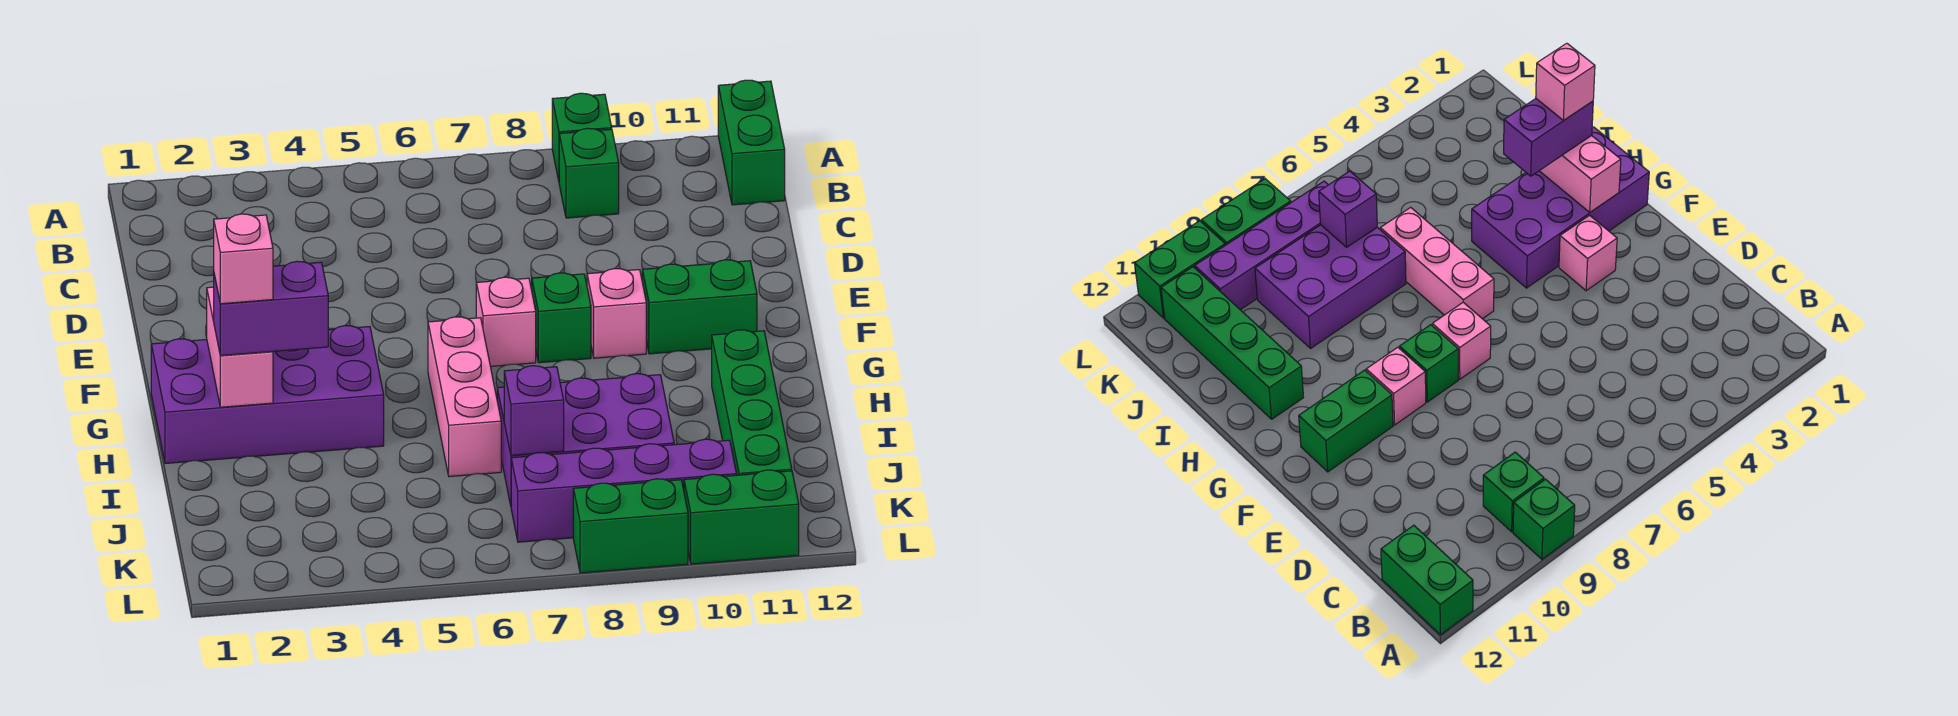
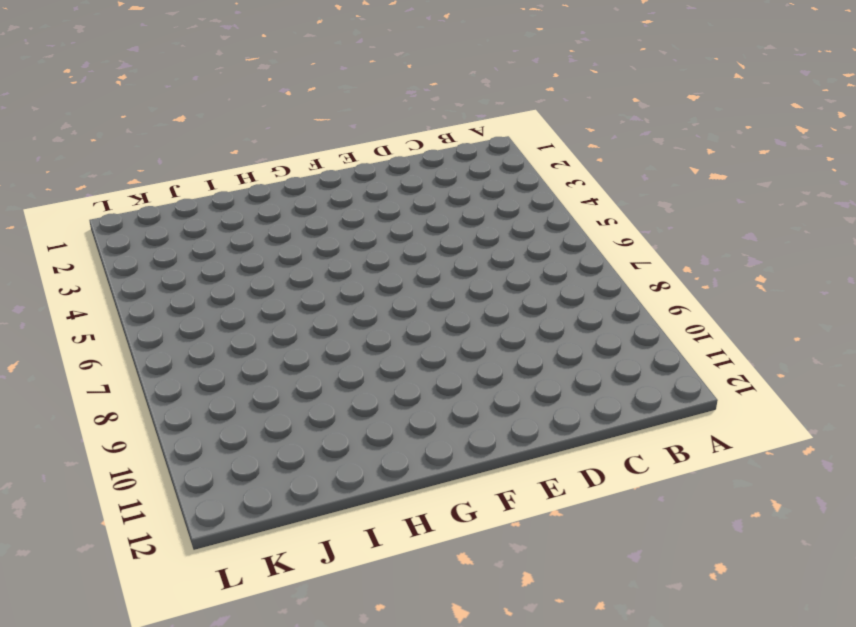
none -> green 1x1 brick [552,93,612,180]
none -> green 1x2 brick [718,80,785,205]
none -> green 1x1 brick [559,128,619,218]

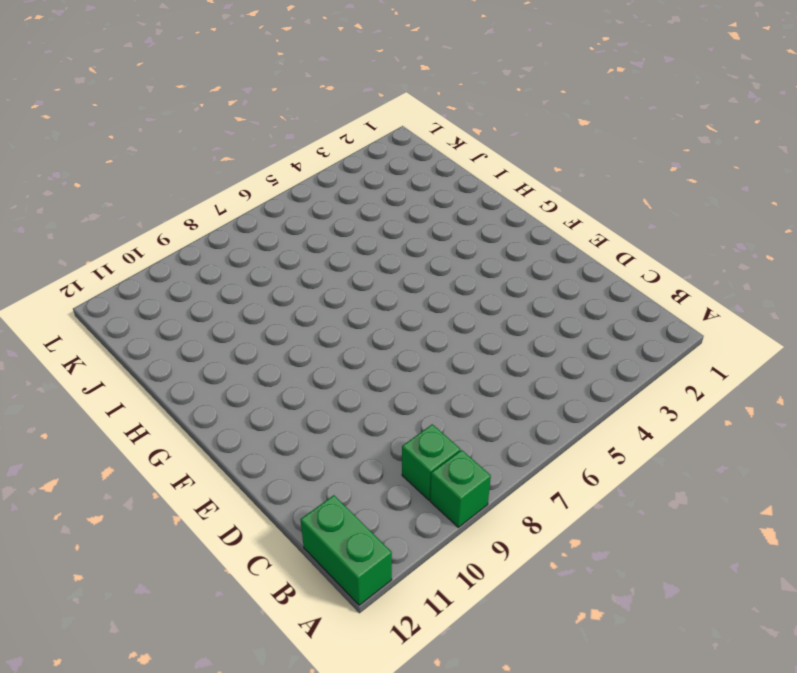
none -> pink 1x1 brick [1559,215,1617,291]
none -> pink 1x1 brick [476,277,536,366]
none -> green 1x1 brick [532,273,591,363]

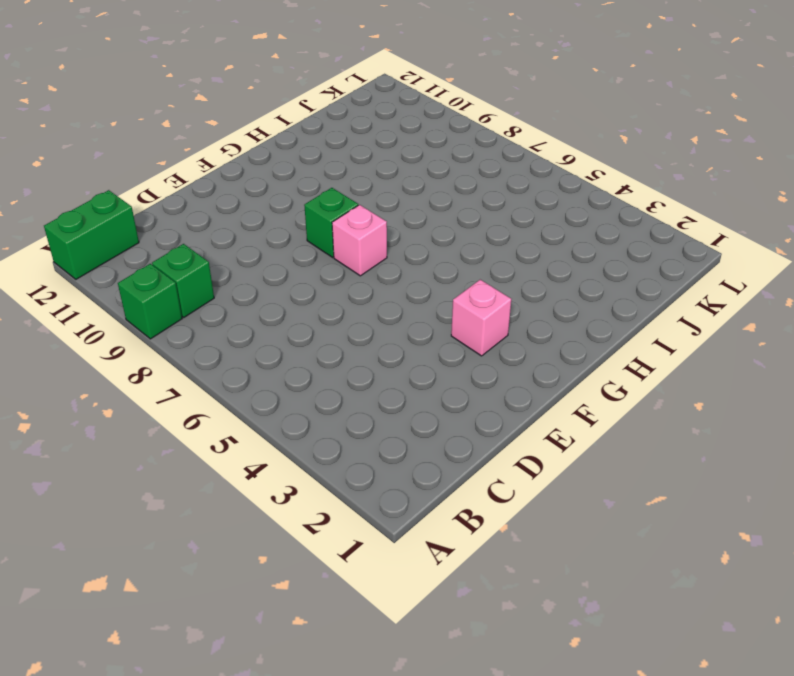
none -> pink 1x1 brick [587,269,646,358]
none -> green 1x2 brick [642,260,757,354]
none -> purple 2x4 brick [151,326,384,464]

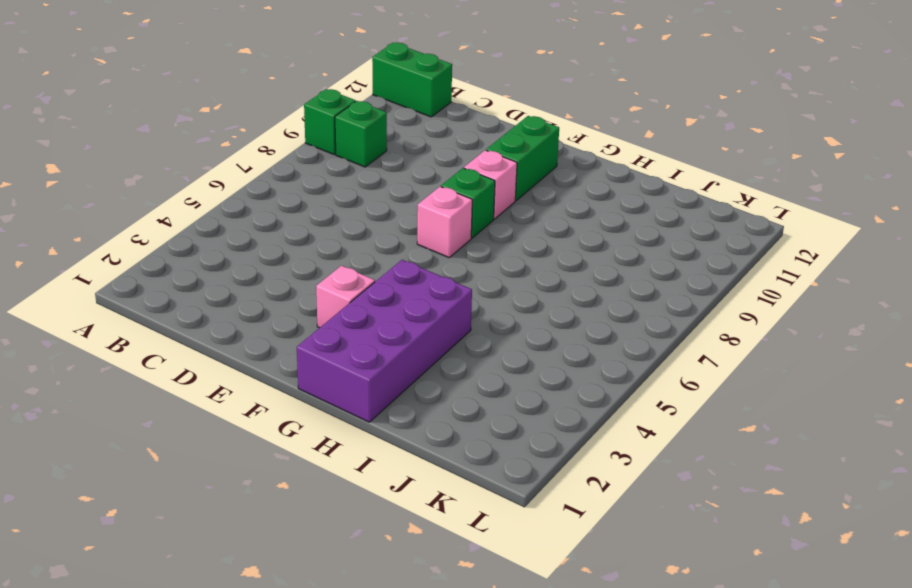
none -> pink 1x3 brick [428,317,501,477]
none -> green 1x4 brick [712,330,792,475]
none -> purple 2x3 brick [497,374,674,505]

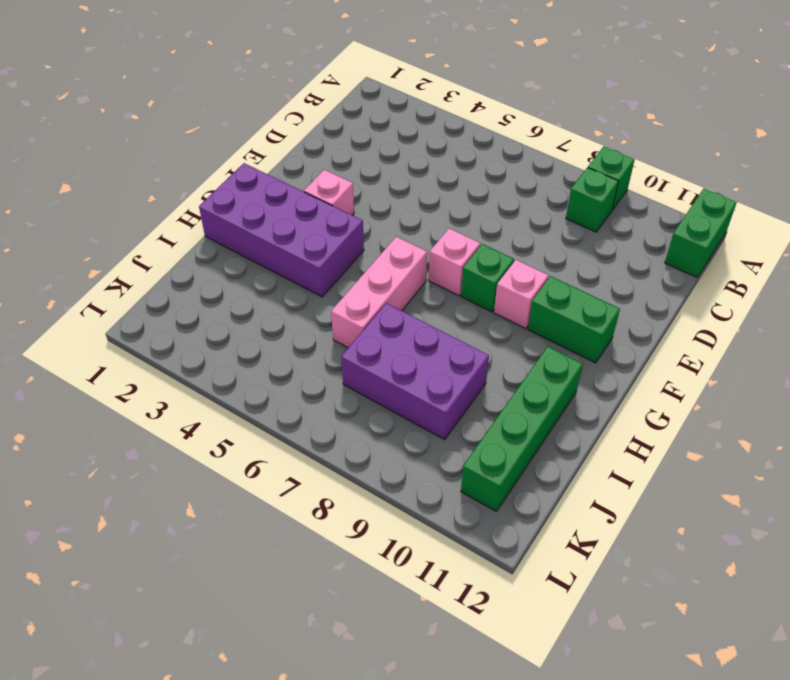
none -> purple 1x4 brick [511,439,736,542]
none -> green 1x2 brick [573,479,688,573]
none -> green 1x2 brick [684,470,799,564]

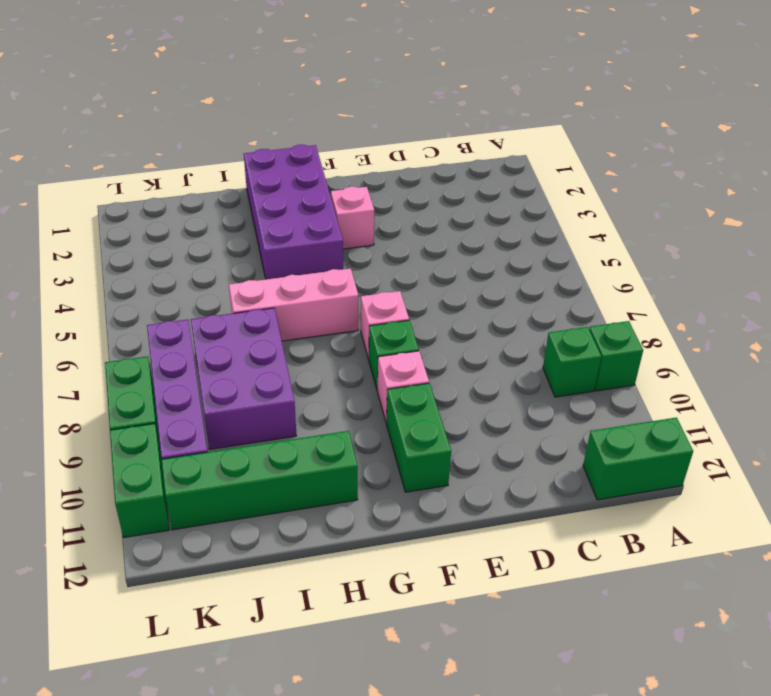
none -> pink 1x2 brick [207,287,273,407]
none -> purple 1x1 brick [504,366,564,455]
none -> purple 1x2 brick [214,261,328,356]

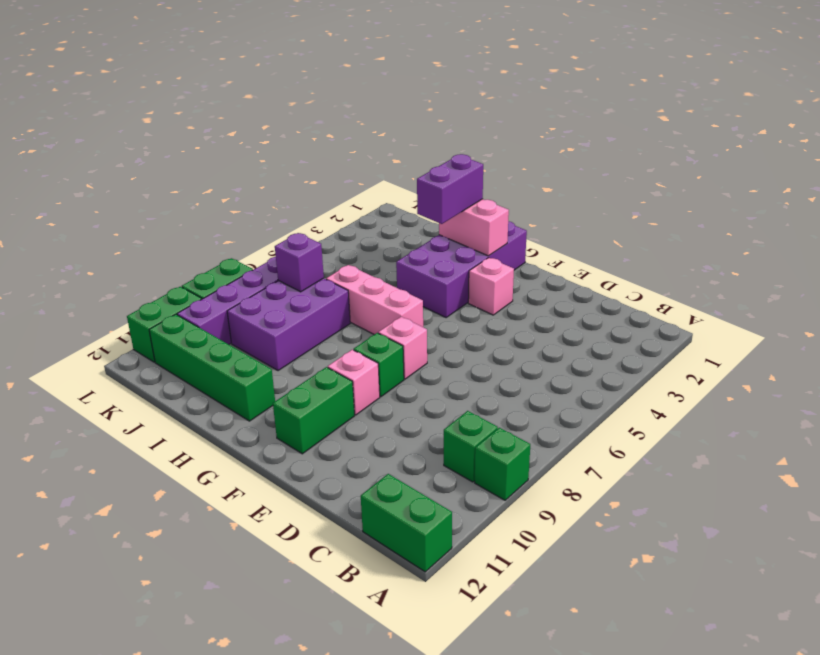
none -> pink 1x1 brick [214,214,273,304]

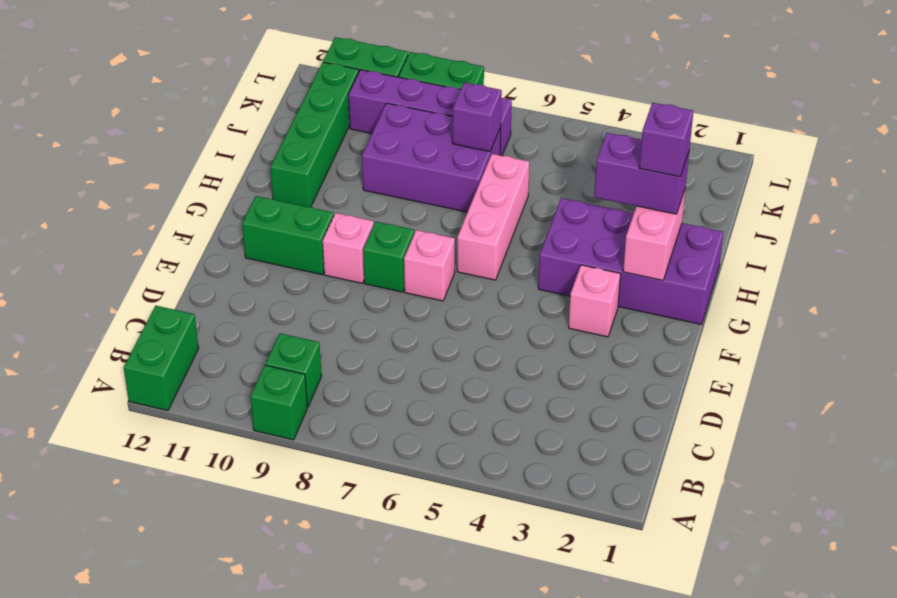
purple 1x1 brick [639,103,693,177] -> pink 1x1 brick [214,214,273,304]

